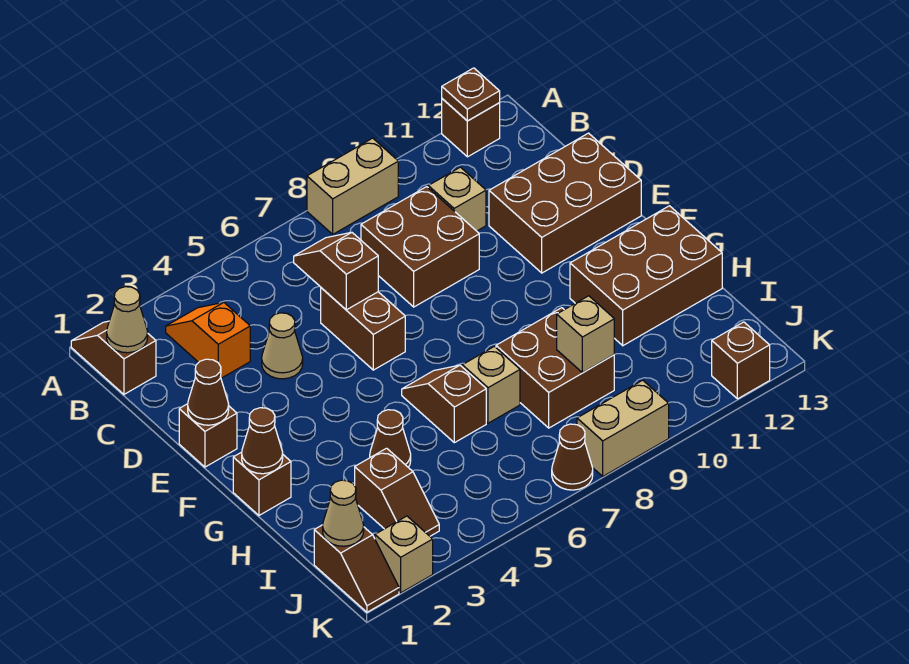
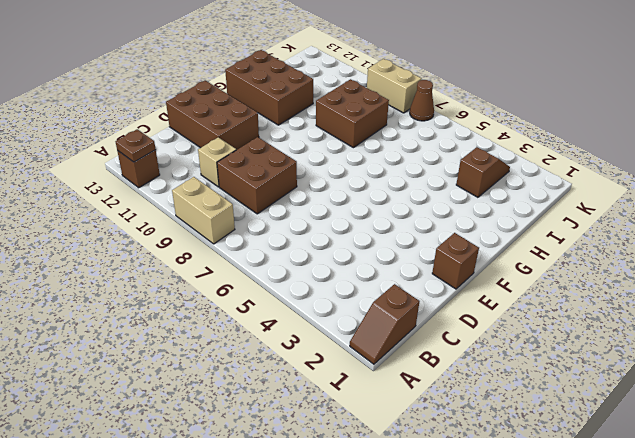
none -> orange 1x2 slope [166,302,250,378]
none -> tan 1x1 cone [262,313,303,379]
none -> brown 1x2 brick [321,288,405,370]

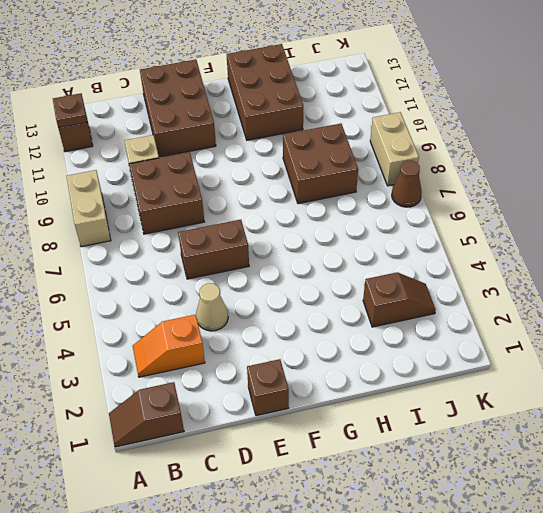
none -> brown 1x1 brick [233,452,291,515]
none -> brown 1x2 slope [402,365,486,443]
none -> brown 1x1 cone [370,410,411,467]

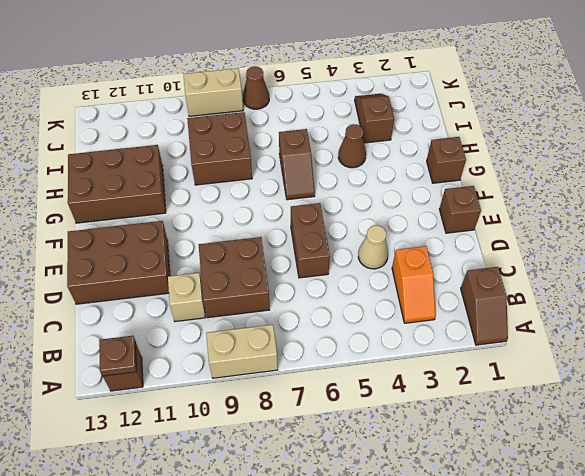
none -> tan 1x1 brick [462,346,520,423]
none -> brown 1x2 slope [314,525,399,612]
none -> tan 1x1 brick [375,516,433,593]

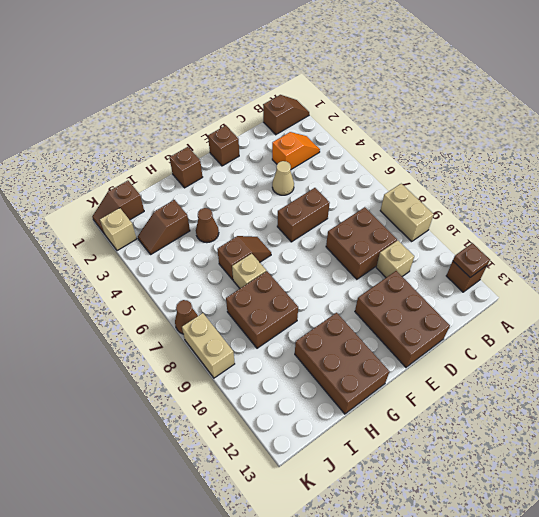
none -> brown 1x1 brick [712,322,770,399]
none -> tan 1x1 cone [107,287,148,353]
none -> brown 1x2 slope [294,232,378,310]

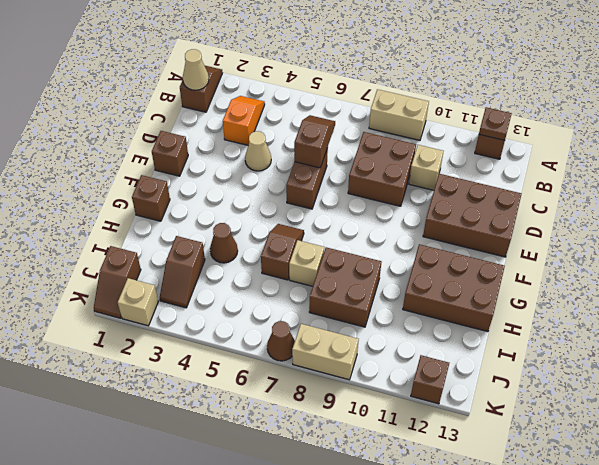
none -> brown 1x1 cone [188,359,229,425]
none -> brown 1x1 cone [242,408,283,474]
none -> tan 1x1 brick [557,296,614,373]

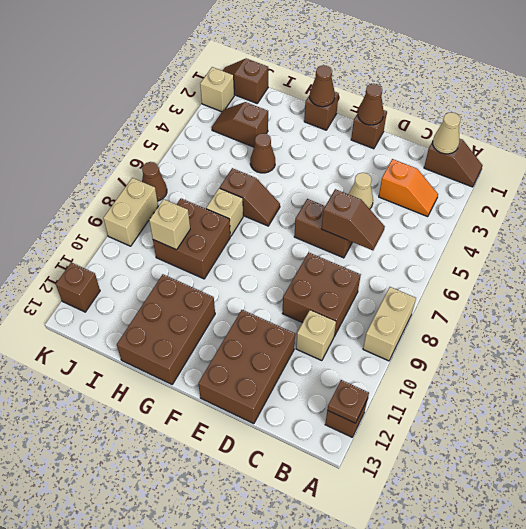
none -> tan 1x1 cone [323,480,364,546]

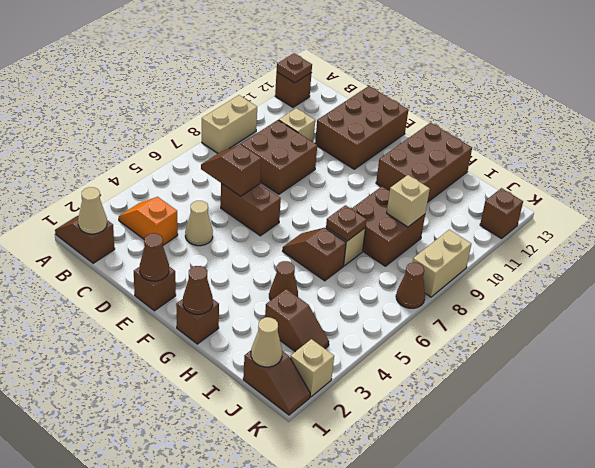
brown 1x1 plate [326,205,367,241] -> none

